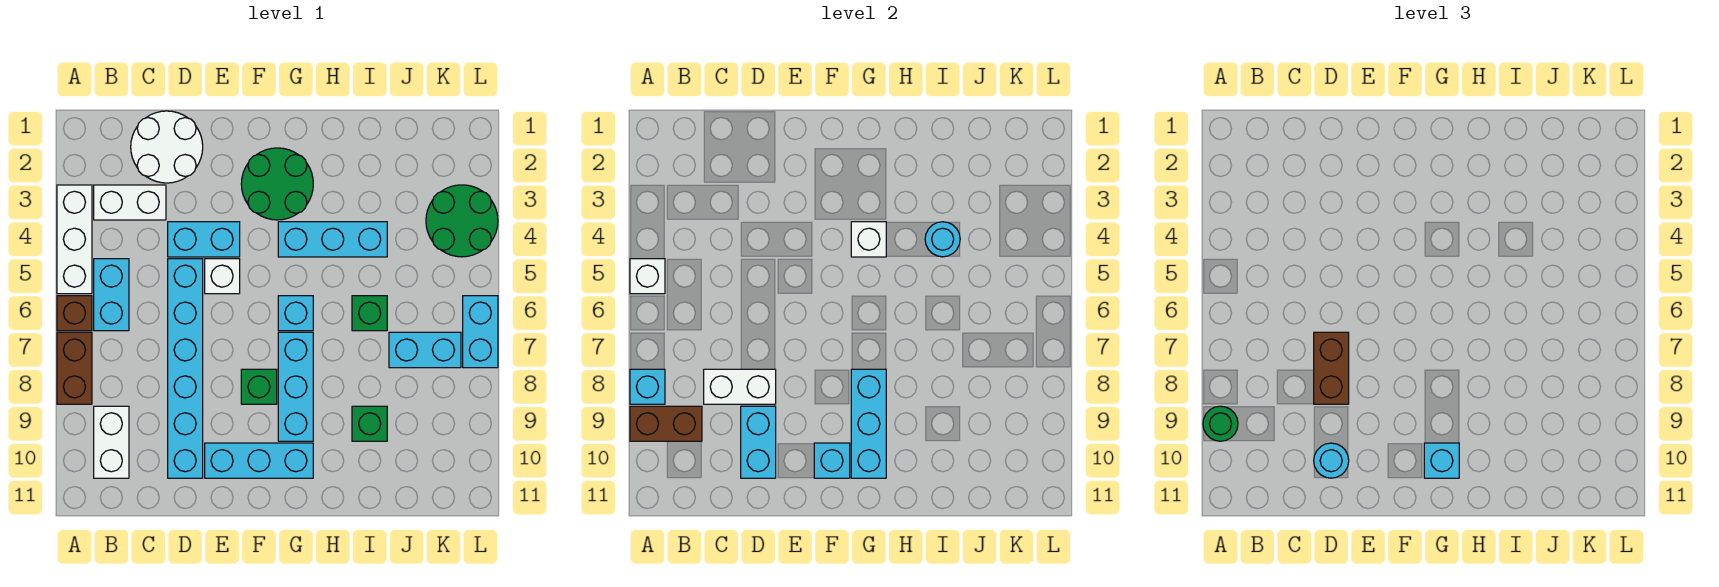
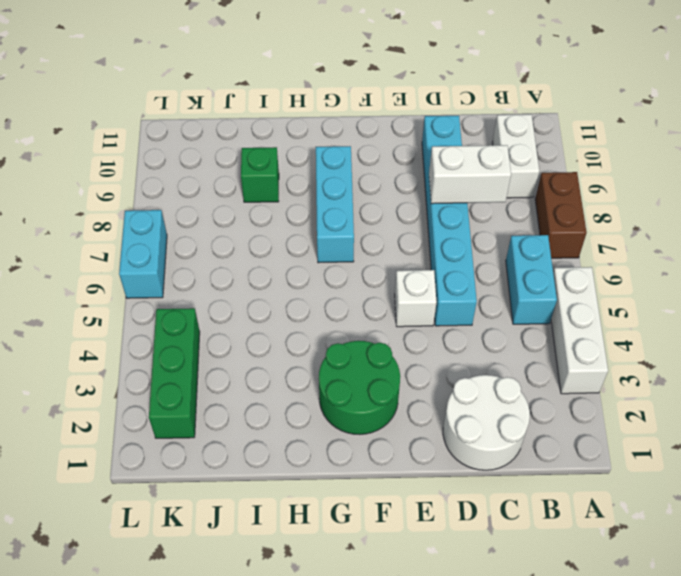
green 1x3 brick [149,308,200,438] -> green 2x2 round brick [426,185,498,257]
none -> brown 1x1 brick [57,296,92,331]
none -> white 1x2 brick [94,185,166,220]
none -> cyan 1x2 brick [168,222,240,257]
none -> cyan 1x3 brick [205,443,313,478]

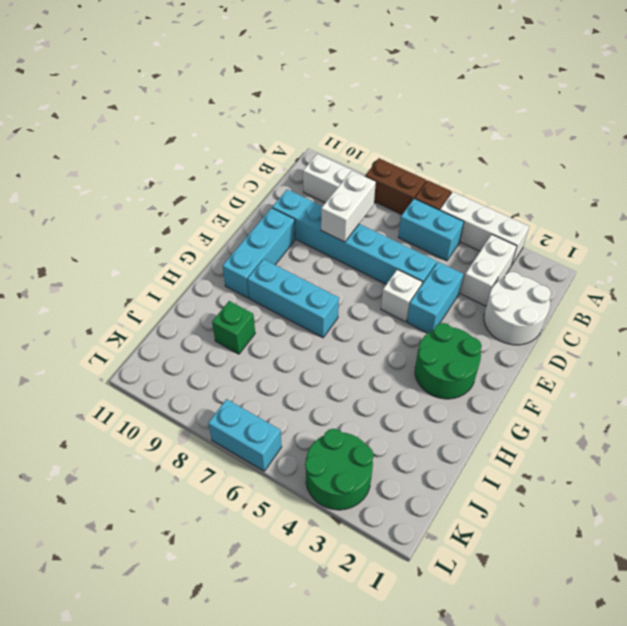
none -> green 1x1 brick [241,369,277,404]
none -> cyan 1x3 brick [278,222,387,257]
none -> cyan 1x1 brick [278,296,313,331]
none -> green 1x1 brick [352,296,387,331]

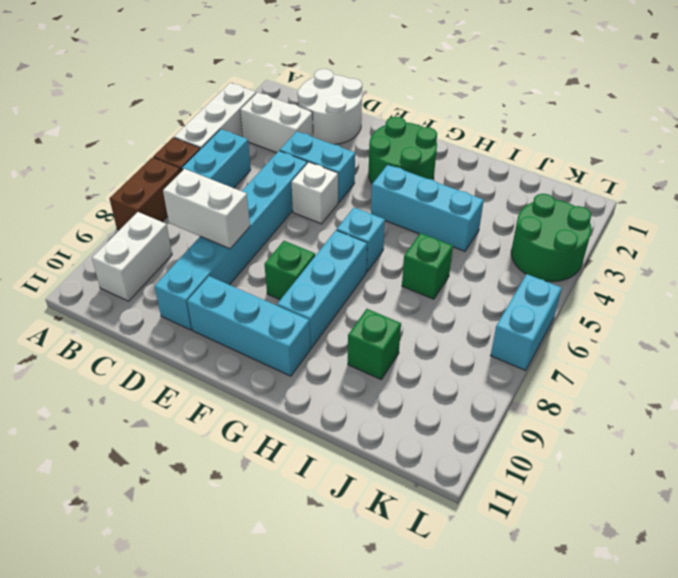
none -> cyan 1x2 brick [389,332,461,368]
none -> white 1x1 brick [630,259,665,294]
none -> cyan 1x1 brick [630,369,665,404]
none -> brown 1x2 brick [630,406,702,441]

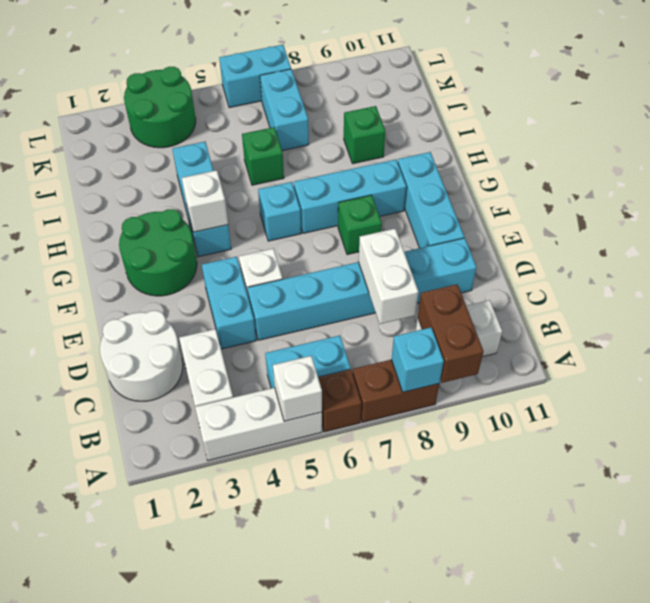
none -> cyan 1x2 brick [741,406,776,478]
none -> cyan 1x1 brick [814,443,850,478]
none -> cyan 1x3 brick [851,369,886,478]
none -> cyan 1x1 round brick [925,222,960,257]

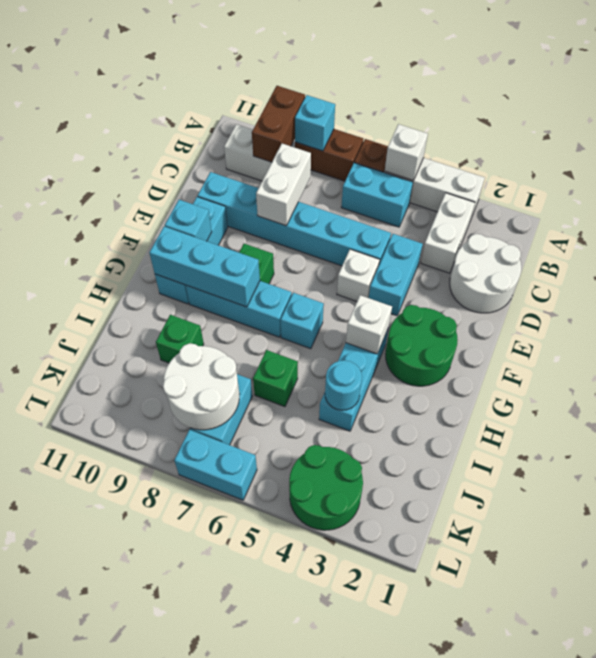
white 2x2 round brick [163,343,239,430] -> none
none -> cyan 1x2 brick [741,406,776,478]
none -> green 1x1 round brick [1203,406,1238,441]
none -> brown 1x2 brick [1314,332,1349,404]
none -> cyan 1x1 round brick [1314,443,1349,478]

